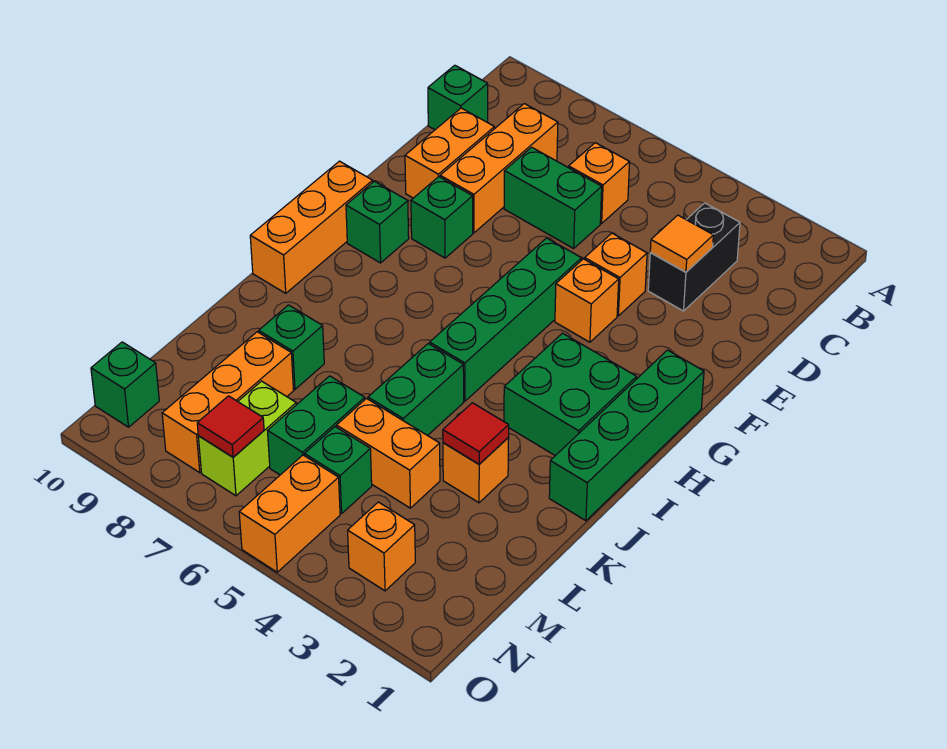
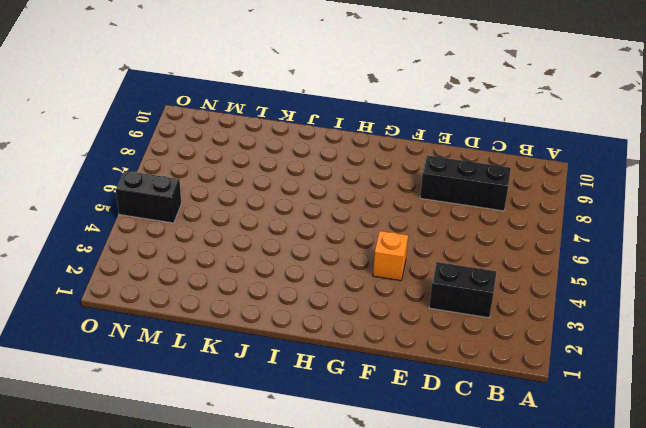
black 1x3 brick [420,155,511,211] -> orange 1x3 brick [440,104,558,233]
black 1x2 brick [116,171,181,223] -> orange 1x2 brick [239,455,340,572]
none -> orange 1x1 brick [569,143,630,223]
none -> green 1x1 brick [428,65,488,130]
none -> green 1x2 brick [504,147,602,248]

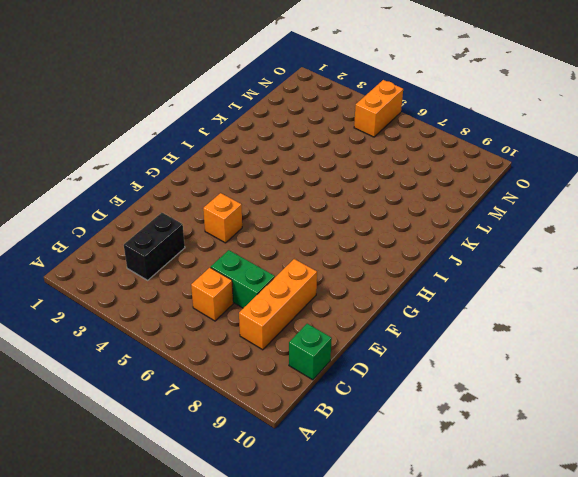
none -> orange 1x2 brick [405,108,494,198]
none -> orange 1x1 brick [585,233,647,316]
none -> green 1x4 brick [430,238,582,401]

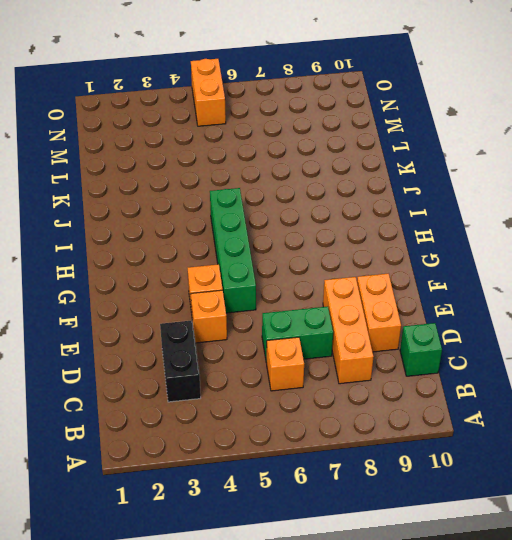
none -> green 1x1 brick [411,177,473,258]
none -> green 1x4 brick [549,350,704,521]
none -> green 1x1 brick [346,181,409,263]

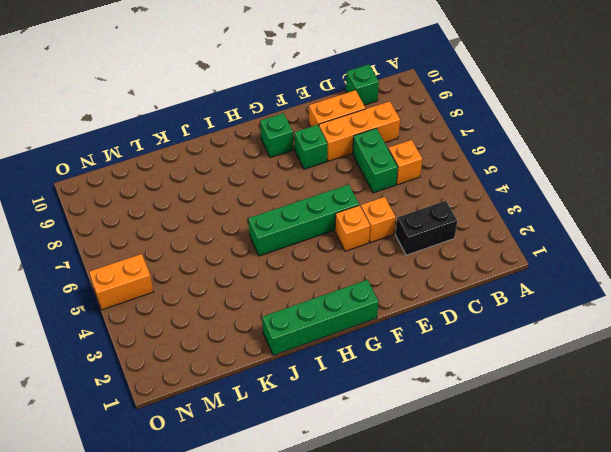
none -> orange 1x3 brick [250,161,373,293]
none -> green 2x2 brick [504,333,637,456]
none -> green 1x2 brick [368,344,464,436]

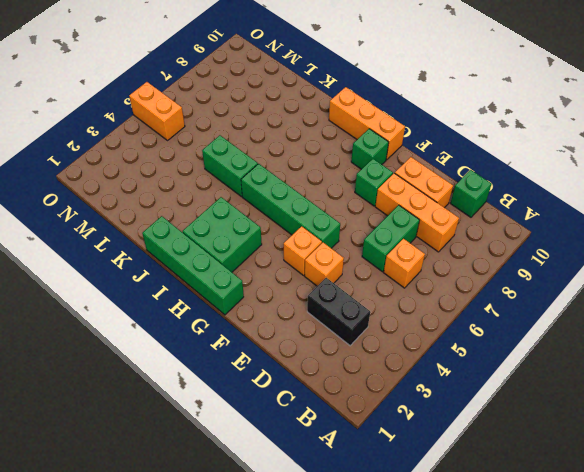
none -> orange 1x1 brick [443,438,509,503]
none -> green 1x1 brick [259,305,324,389]
none -> orange 1x2 brick [336,399,440,508]

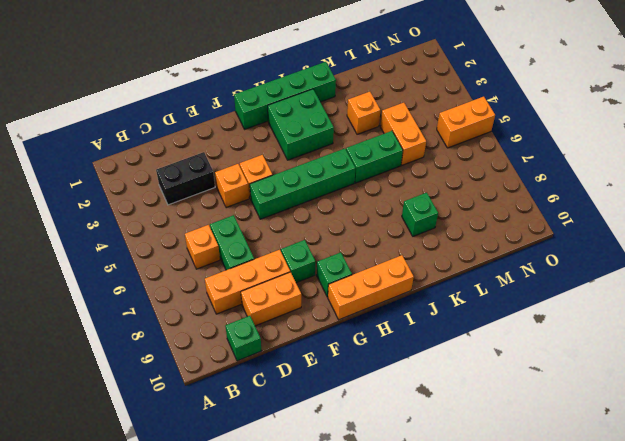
none -> green 1x2 brick [268,376,365,475]
none -> orange 1x3 brick [162,332,293,473]
none -> green 1x1 brick [305,427,372,514]

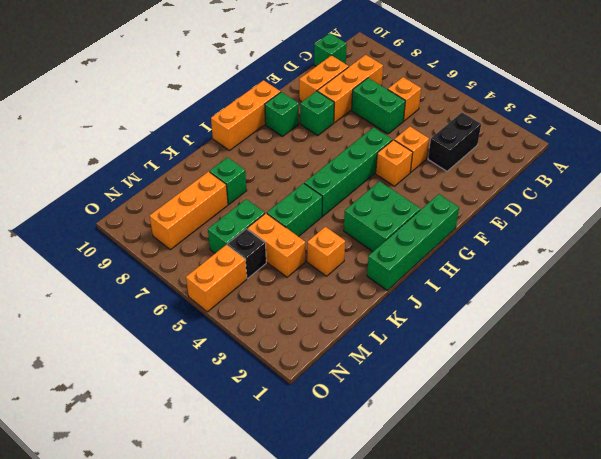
black 1x1 brick [227,229,266,278] -> green 1x1 brick [305,427,372,514]
none -> lime 1x2 brick [198,381,296,496]
none -> orange 1x1 brick [348,502,415,591]
none -> green 1x1 brick [91,342,159,427]

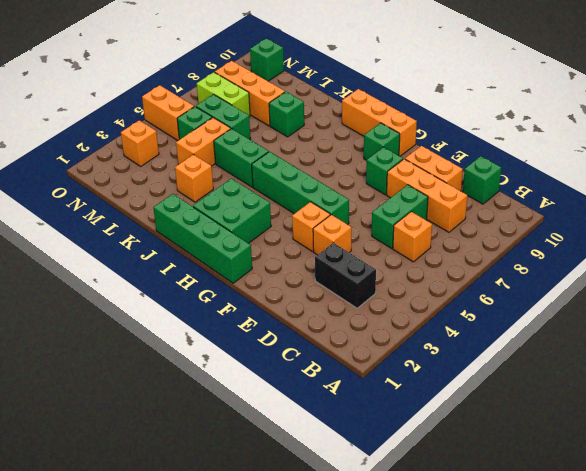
none -> orange 1x1 tile [650,215,713,272]
none -> red 1x1 tile [443,403,509,464]
none -> red 1x1 tile [197,396,264,457]

